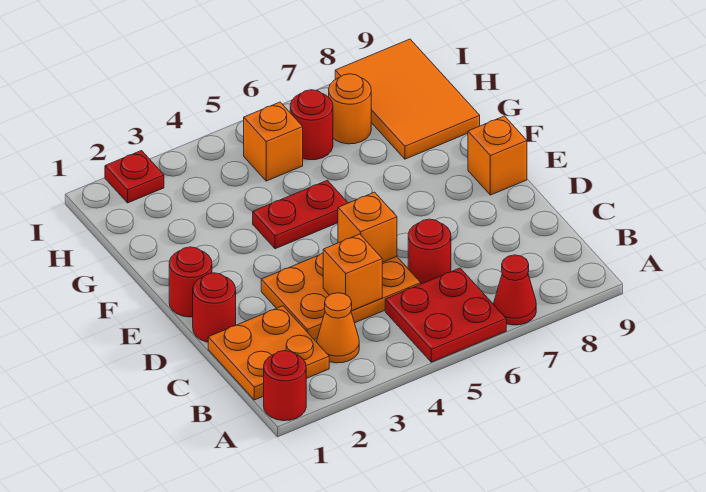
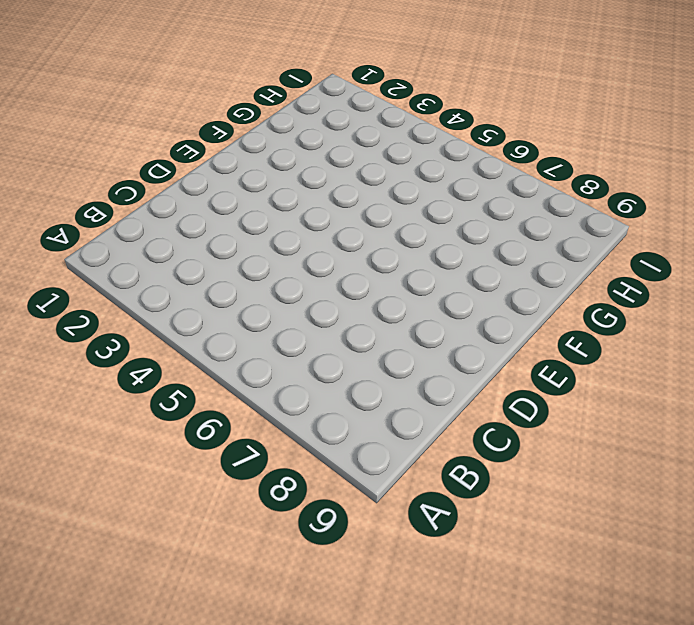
none -> red 1x1 round brick [264,351,306,421]
none -> red 2x2 plate [385,268,506,362]
none -> red 1x1 cone [494,255,536,325]

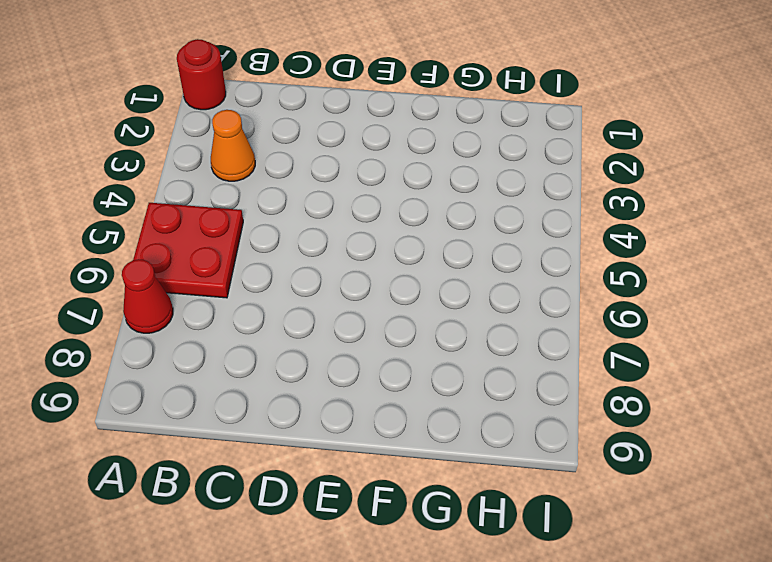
none -> orange 2x2 plate [208,306,329,400]
none -> orange 2x3 plate [261,253,421,340]
none -> red 1x1 round brick [408,219,451,284]

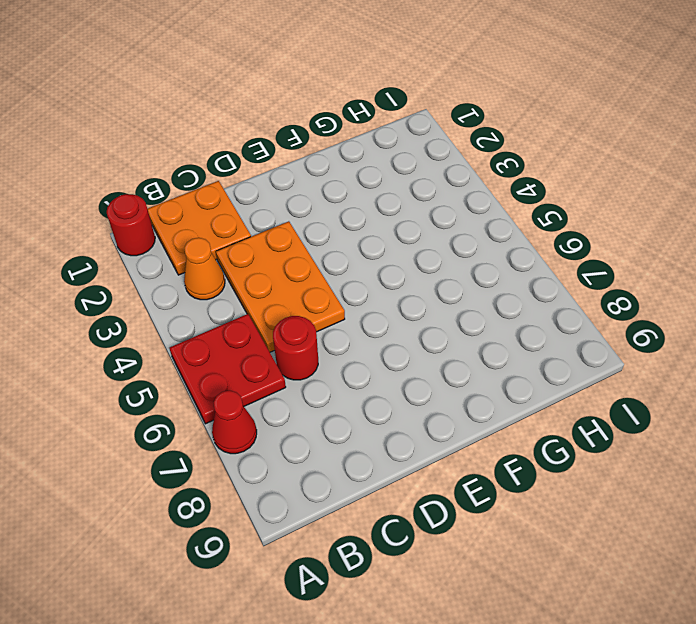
none -> red 1x1 round brick [193,273,236,342]
none -> red 1x1 round brick [169,247,212,317]
none -> orange 1x1 brick [468,116,527,195]

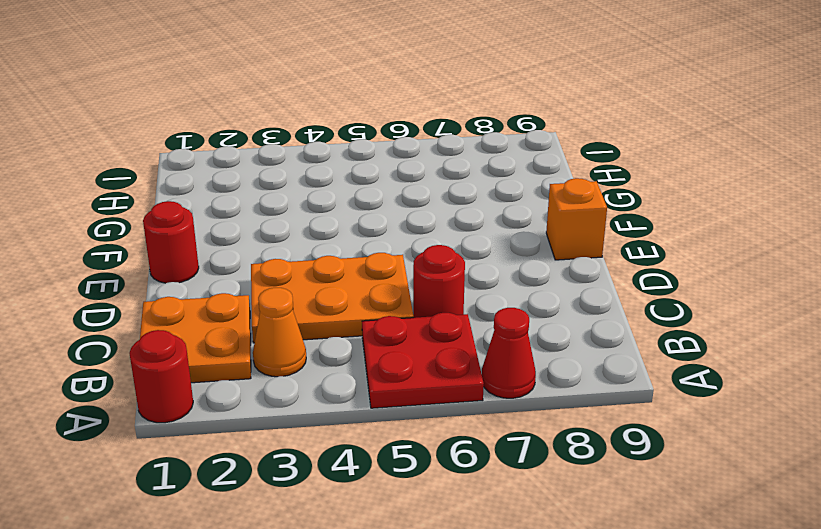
none -> red 1x1 round brick [193,273,236,342]
none -> red 1x2 plate [253,180,348,249]
none -> orange 2x3 tile [335,39,480,159]

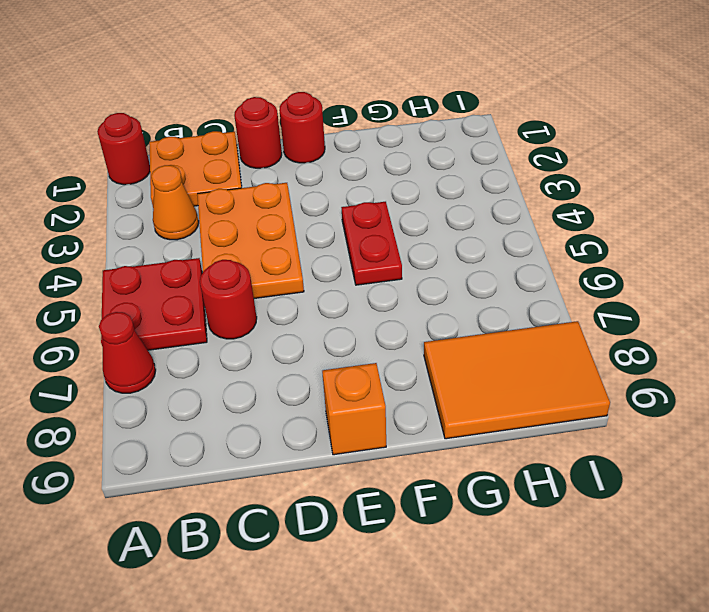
none -> orange 1x1 brick [244,102,303,181]
none -> red 1x1 round brick [290,90,333,160]
none -> orange 1x1 round brick [329,74,371,144]

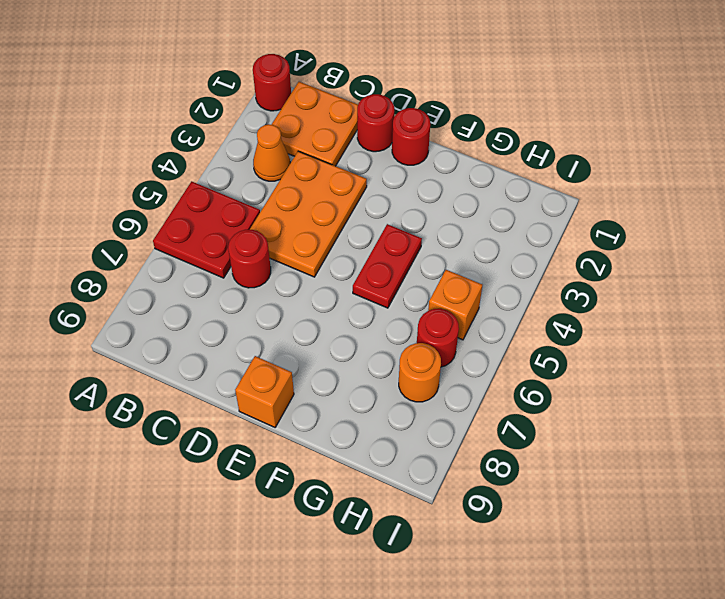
none -> red 1x1 cone [494,255,536,325]
none -> orange 2x3 tile [335,39,480,159]
none -> red 1x1 plate [105,151,164,203]

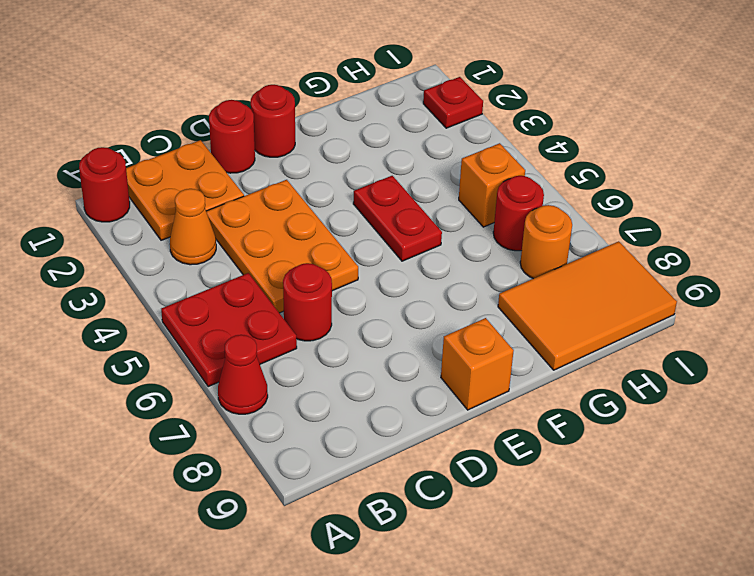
none -> orange 1x1 brick [323,234,382,311]
none -> orange 1x1 brick [338,192,397,262]

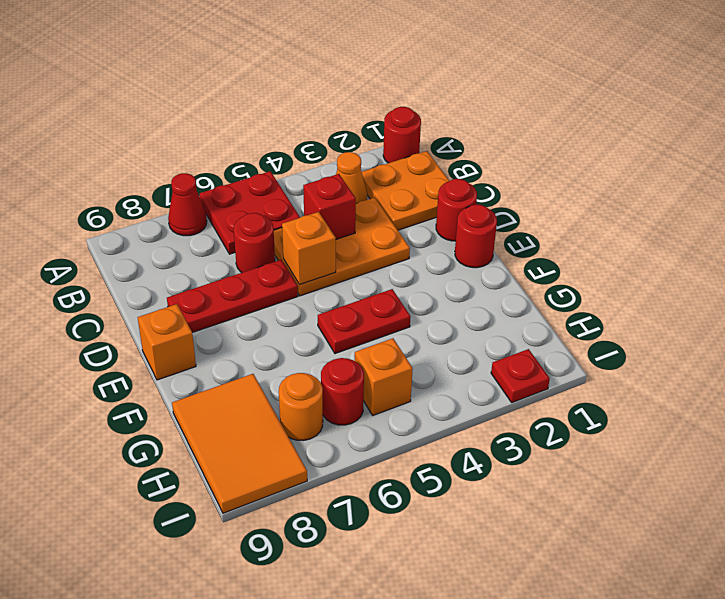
red 1x1 brick [303,174,356,239] -> orange 1x1 brick [323,234,382,311]
red 1x3 plate [167,260,298,333] -> none

